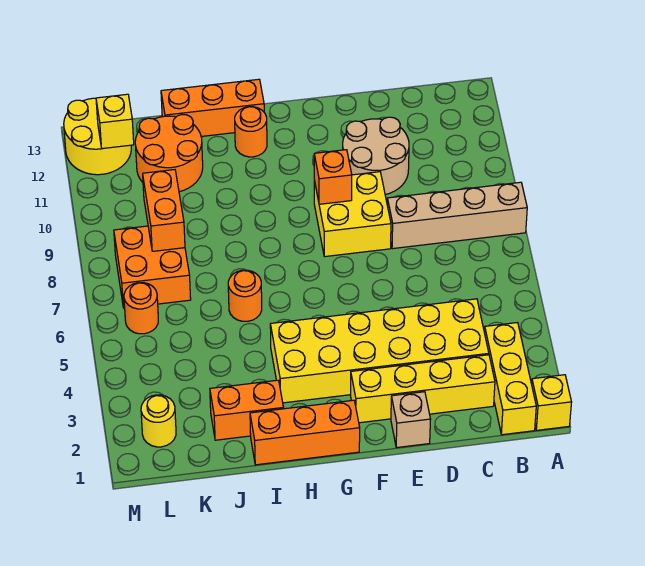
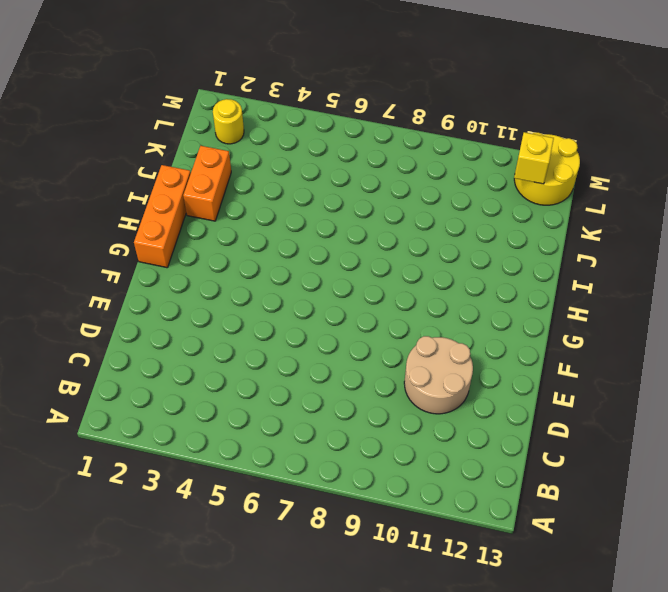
none -> yellow 1x1 brick [532,375,572,430]
none -> tan 1x4 brick [387,182,527,249]
none -> yellow 1x3 brick [484,323,536,435]

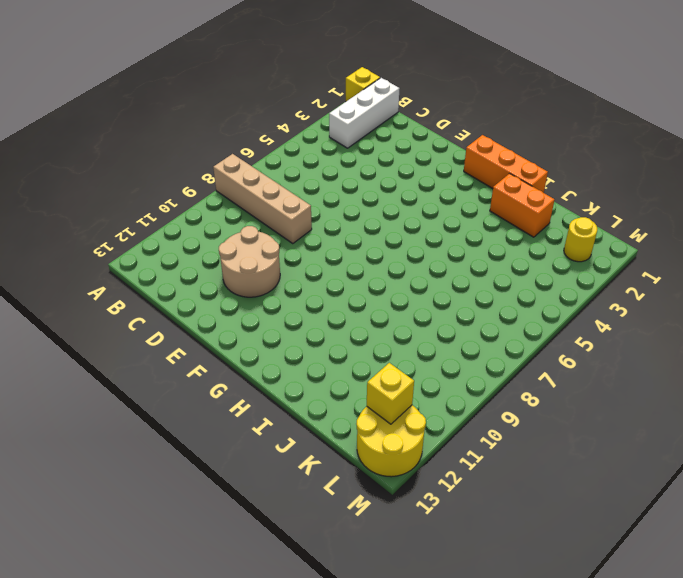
white 1x3 brick [329,78,400,148] -> yellow 1x3 brick [484,323,536,435]
none -> yellow 1x4 brick [351,355,495,423]
none -> yellow 2x6 brick [270,299,489,403]
none -> tan 1x1 brick [391,392,431,448]

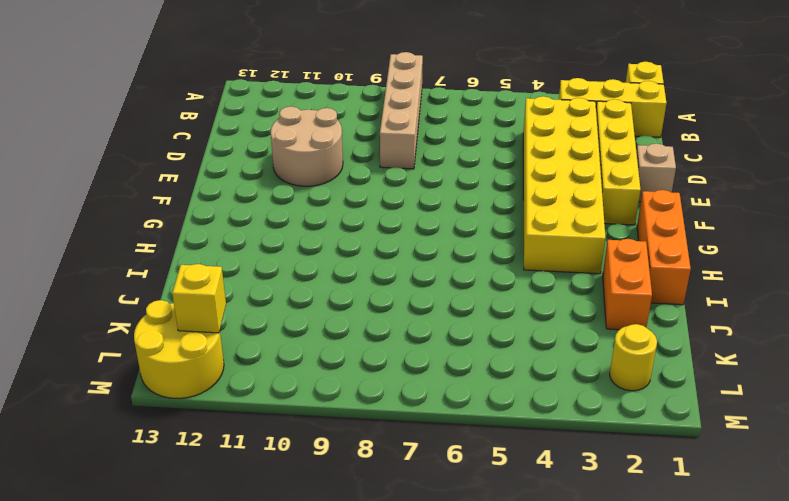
none -> yellow 2x2 brick [314,172,391,257]
none -> orange 1x1 round brick [235,107,267,157]
none -> orange 1x3 brick [161,79,264,136]

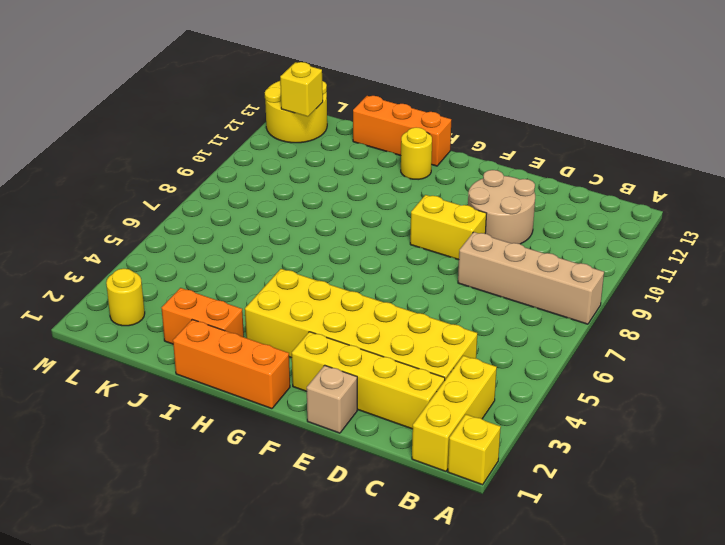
yellow 1x2 brick [410,195,487,260] -> yellow 2x2 brick [314,172,391,257]
yellow 1x1 round brick [401,127,432,180] -> orange 1x1 round brick [235,107,267,157]
none -> orange 1x1 round brick [228,270,262,321]
none -> orange 2x2 round brick [135,115,203,192]
none -> orange 2x2 brick [114,226,191,308]

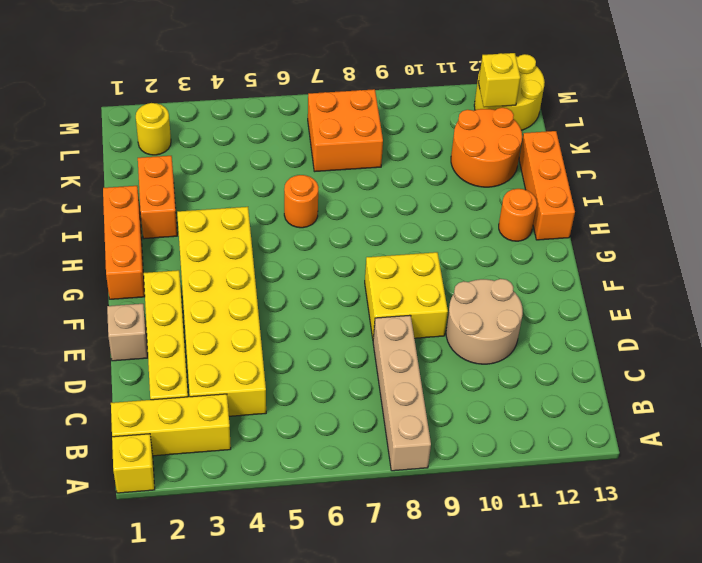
none -> orange 1x1 round brick [124,283,158,334]
none -> orange 1x1 brick [314,150,352,204]
none -> orange 1x2 brick [143,170,185,251]

